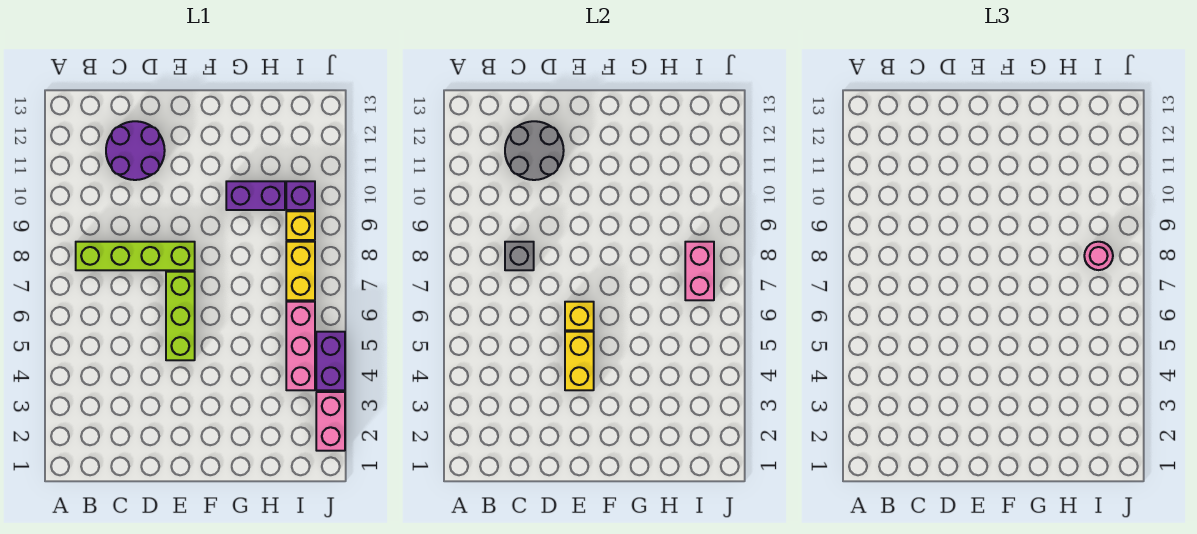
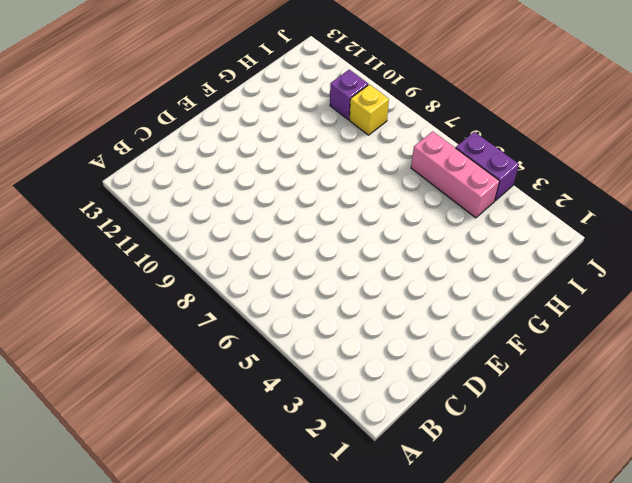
none -> lime 1x4 brick [76,242,195,270]
none -> purple 2x2 round brick [106,121,165,180]
none -> lime 1x3 brick [166,272,195,360]

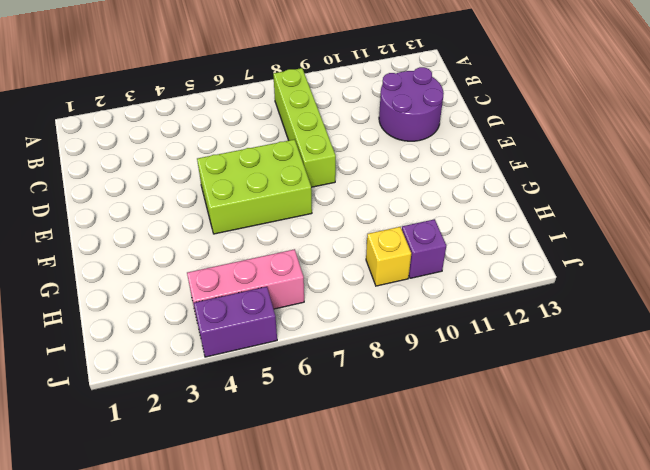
lime 2x3 brick [197,139,312,234] -> lime 1x3 brick [166,272,195,360]
none -> purple 1x2 brick [226,181,285,210]
none -> yellow 1x2 brick [286,242,315,300]
none -> pink 1x2 brick [316,392,345,451]

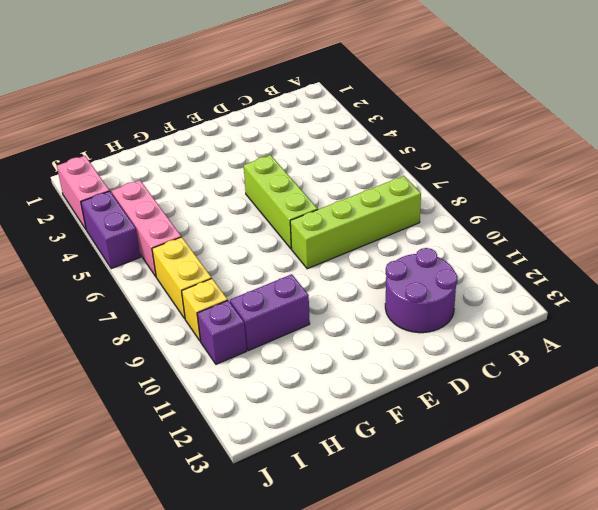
none -> grey 1x1 brick [505,242,534,270]
none -> grey 2x2 round brick [505,121,564,180]
none -> yellow 1x2 brick [565,332,594,390]

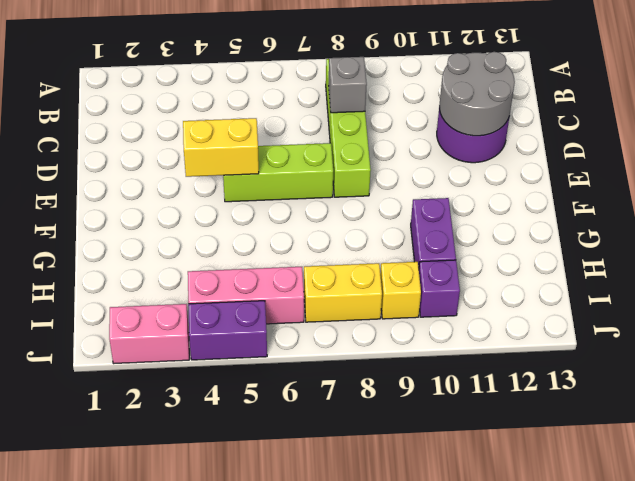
none -> yellow 1x1 brick [565,302,594,330]
none -> pink 1x2 brick [685,242,714,300]
none -> pink 1x1 round brick [1084,242,1113,270]

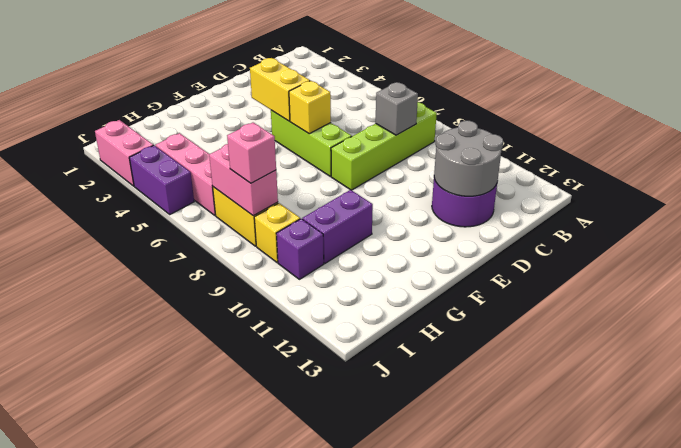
pink 1x1 brick [227,123,276,183] -> pink 1x1 round brick [1084,242,1113,270]

